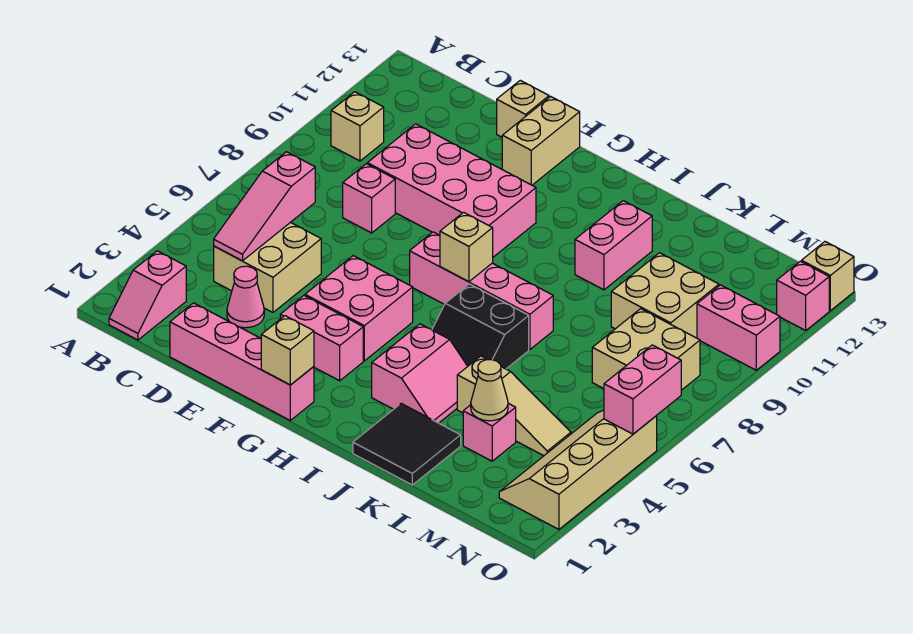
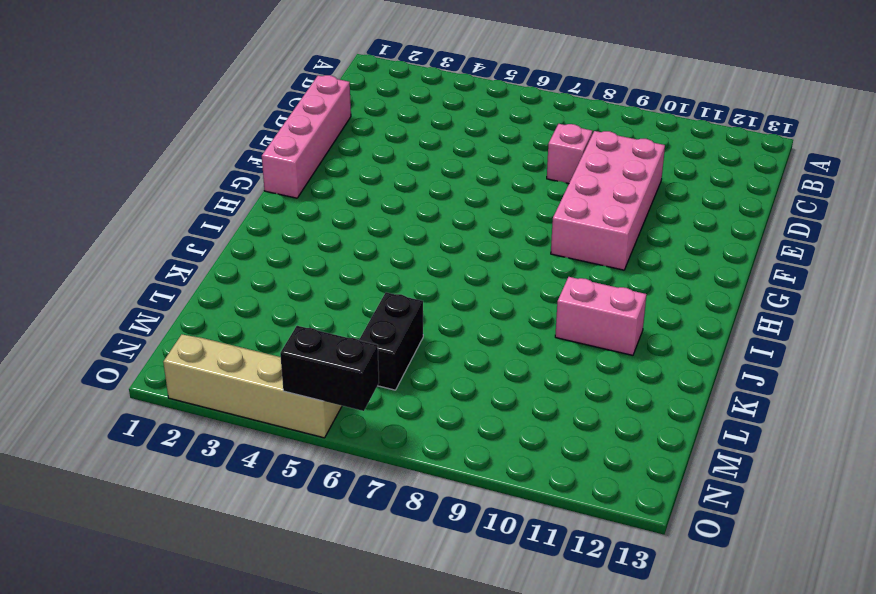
black 1x2 brick [359,292,423,390] -> none
black 1x2 brick [280,326,379,411] -> pink 1x2 brick [604,345,681,434]
none -> pink 1x2 slope [109,251,186,340]
none -> tan 1x1 brick [331,92,384,161]
none -> tan 2x2 brick [214,222,321,312]

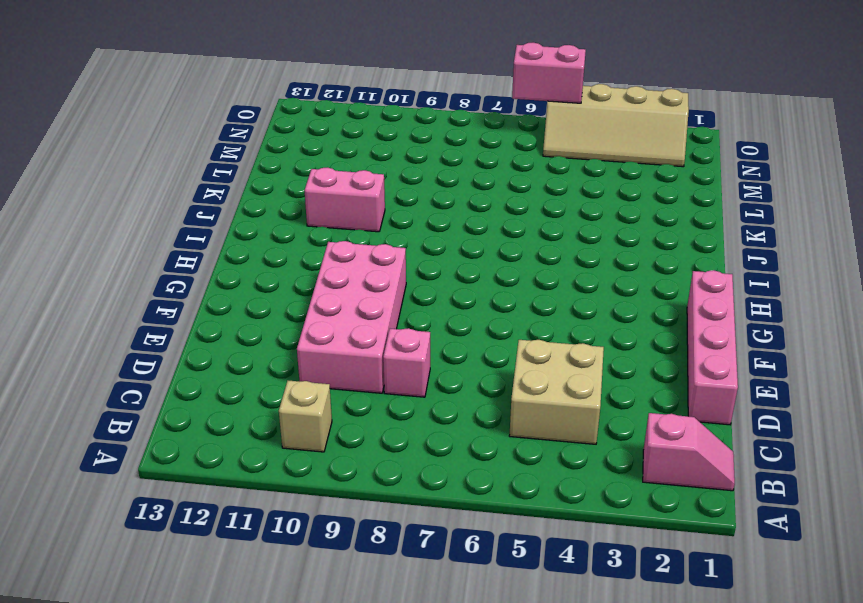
none -> pink 1x1 cone [227,266,264,328]
none -> tan 1x1 brick [497,80,549,137]
none -> pink 1x2 brick [280,296,363,381]

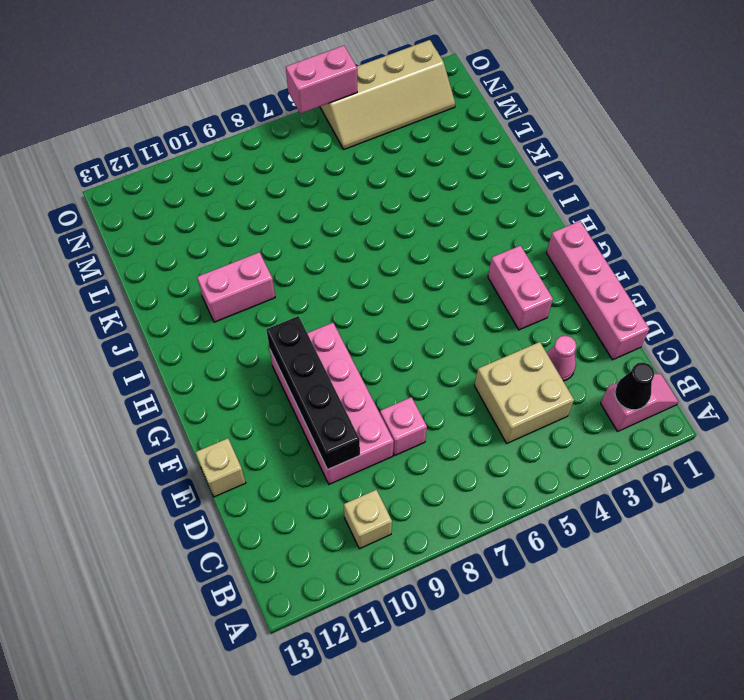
black 1x1 cone [615,362,655,410] -> none
black 1x4 brick [266,316,360,470] -> none
none -> pink 2x2 brick [305,256,413,361]
none -> tan 1x2 brick [502,96,580,185]
none -> pink 1x4 brick [410,232,553,349]

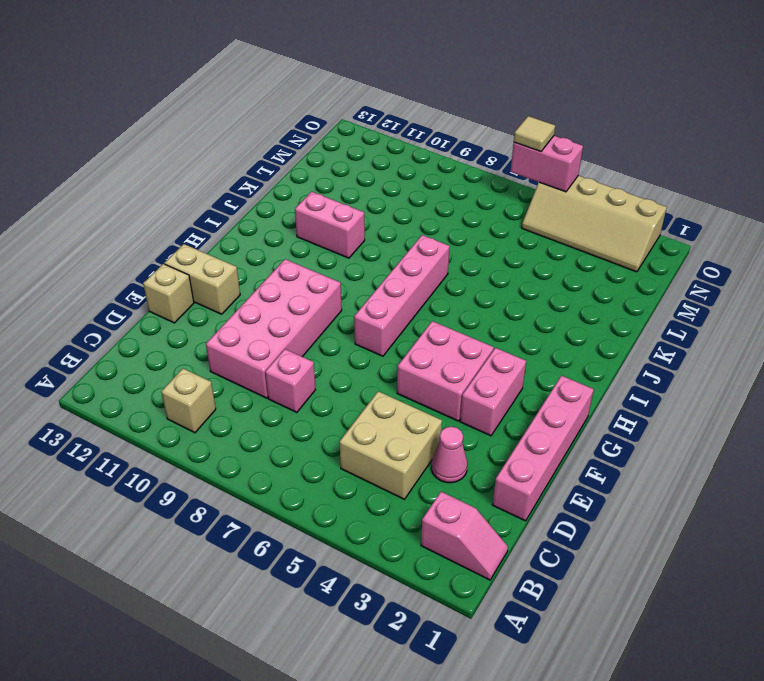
tan 1x1 tile [514,116,555,152] -> none
none -> pink 2x2 slope [372,324,468,423]
none -> black 2x2 slope [432,284,529,369]
none -> black 2x2 tile [353,404,461,485]

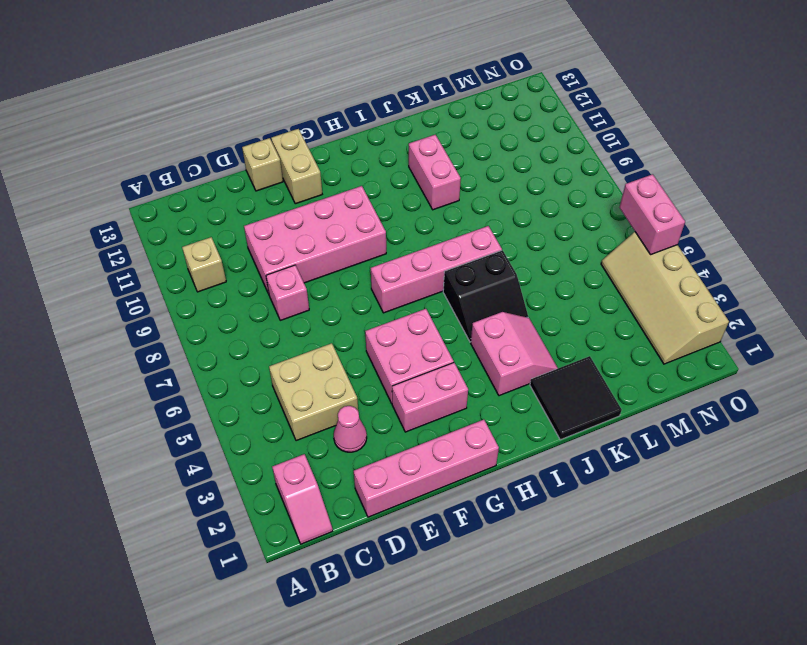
none -> tan 1x3 slope [457,356,571,456]
none -> pink 1x1 brick [463,403,516,461]
none -> tan 2x2 brick [611,253,719,338]

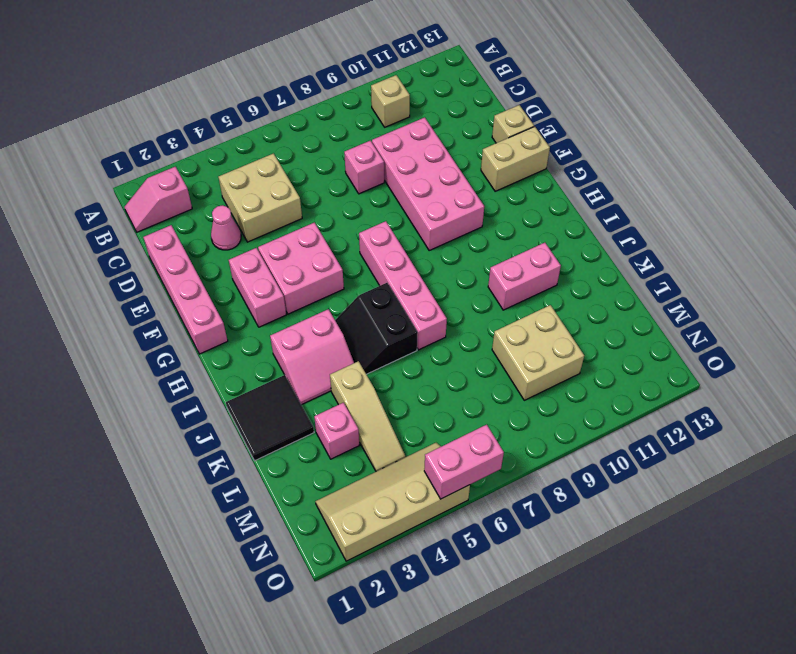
none -> tan 2x2 brick [592,309,700,390]
none -> pink 1x2 brick [697,285,780,370]
none -> pink 1x1 brick [777,261,829,330]

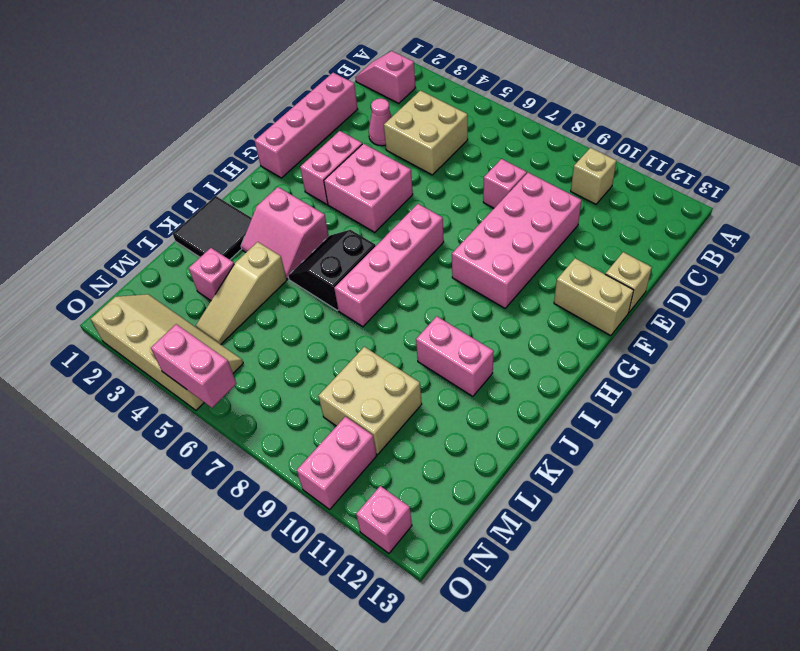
none -> tan 2x2 brick [592,309,700,390]
none -> tan 1x1 brick [801,242,854,311]
none -> pink 1x3 slope [214,152,315,261]

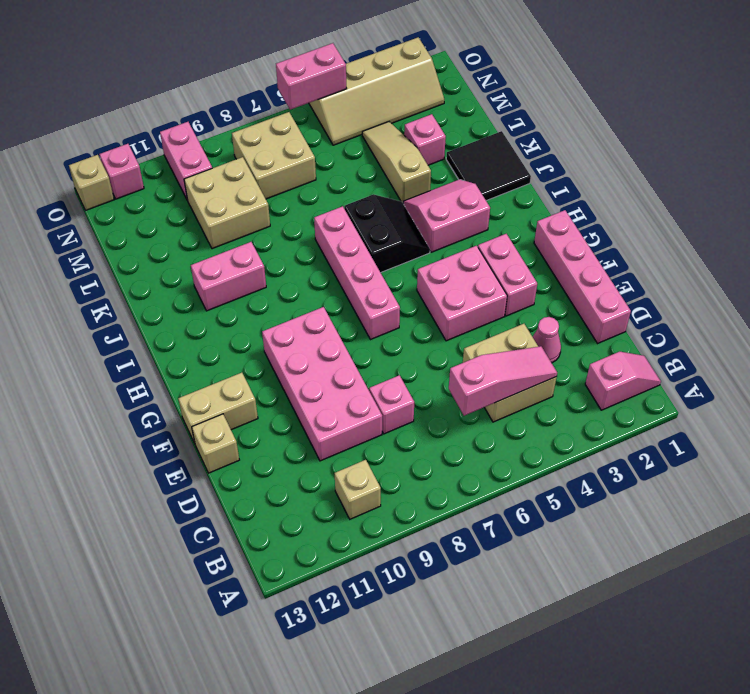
none -> tan 1x1 brick [261,316,314,385]
none -> tan 1x1 brick [440,212,493,282]
none -> tan 1x1 cone [471,360,508,421]

